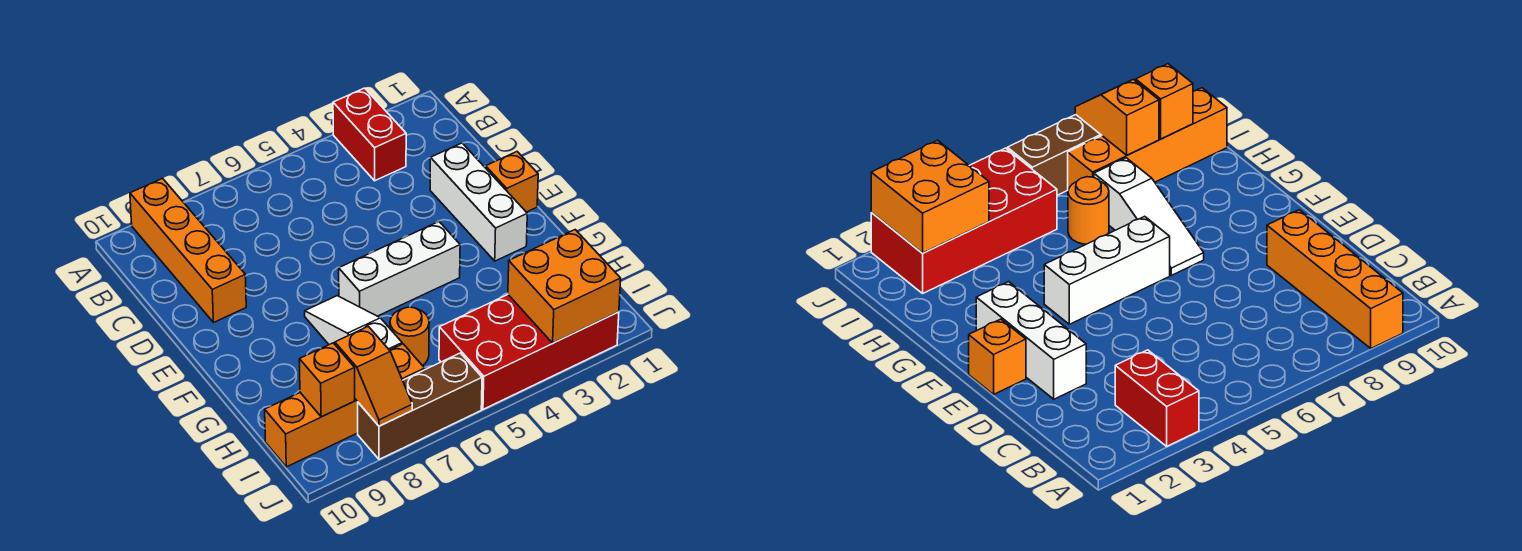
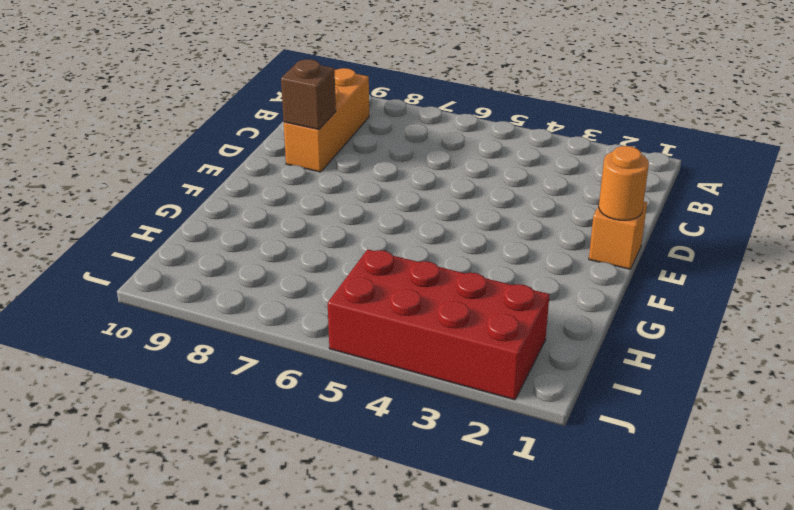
orange 1x3 brick [284,68,369,172] -> orange 1x4 brick [130,178,246,322]
brown 1x1 brick [281,59,336,129] -> none
orange 1x1 round brick [599,146,649,220] -> orange 1x1 round brick moved to [390,307,429,366]
none -> red 1x2 brick [333,88,406,181]
none -> white 1x3 brick [430,143,527,261]
none -> white 1x3 brick [339,222,460,316]

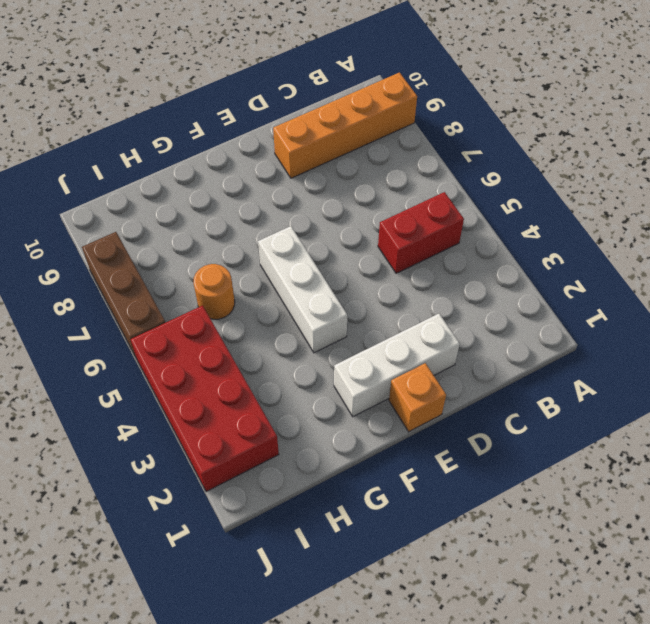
red 1x2 brick [378,192,464,273] -> red 1x2 brick moved to [333,88,406,181]
none -> white 1x3 slope [305,296,402,350]
none -> orange 1x4 brick [265,344,425,467]
none -> orange 2x2 brick [508,230,621,343]

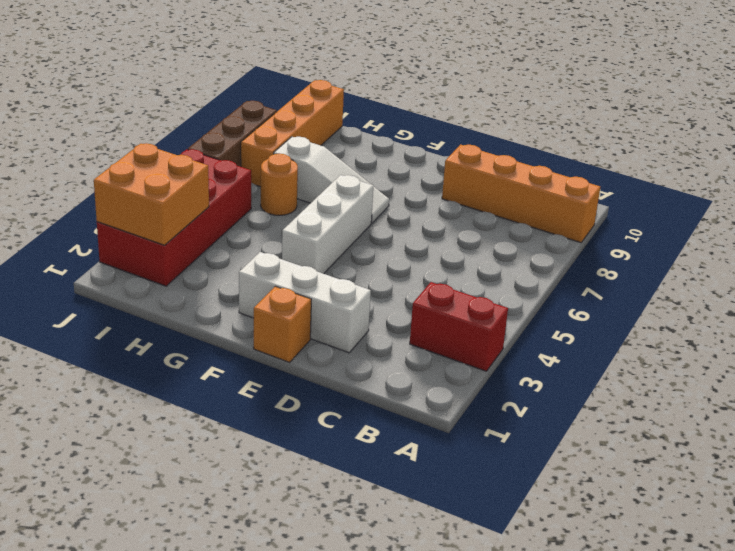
none -> orange 1x2 slope [335,326,412,426]
none -> orange 1x1 brick [299,343,355,417]

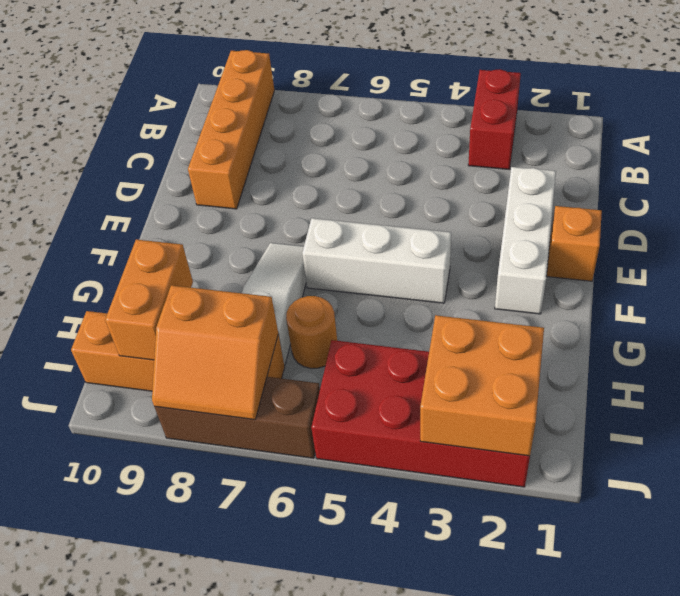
orange 1x2 brick [105,240,193,360] -> orange 1x1 brick [299,343,355,417]
orange 2x2 slope [152,285,278,420] -> orange 1x2 slope [335,326,412,426]

